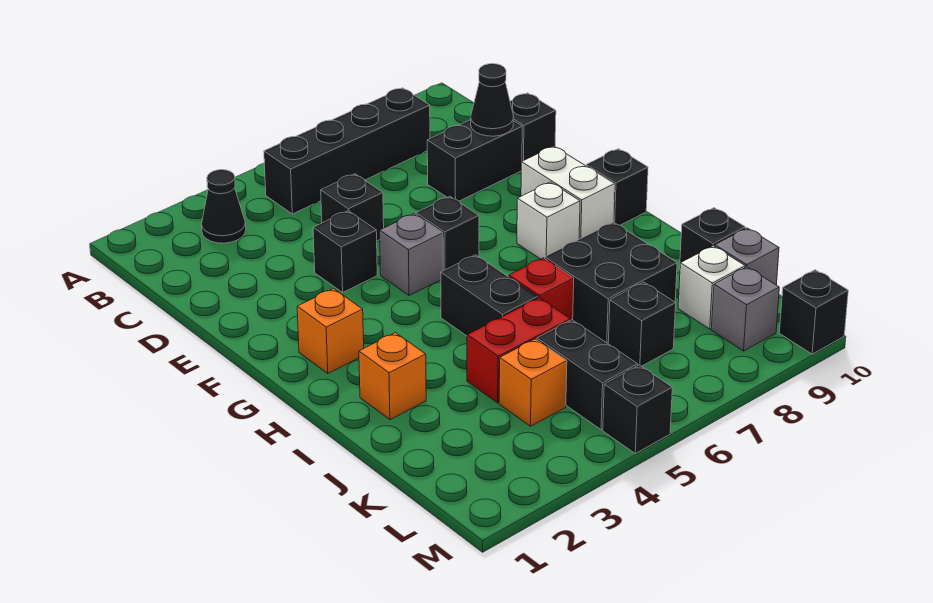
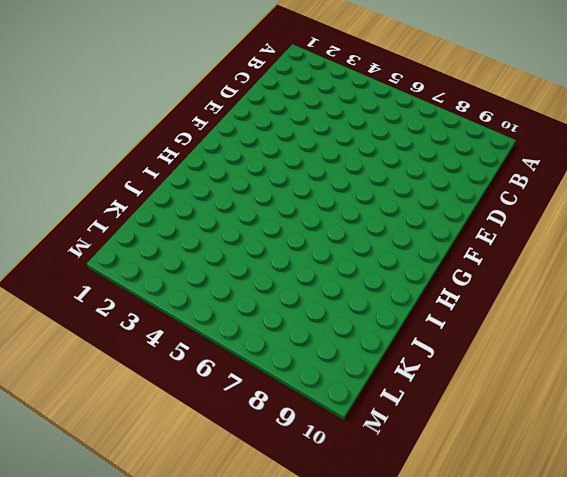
none -> black 1x1 cone [202,170,246,243]
none -> black 1x4 brick [264,88,430,214]
none -> black 1x1 brick [321,174,384,241]

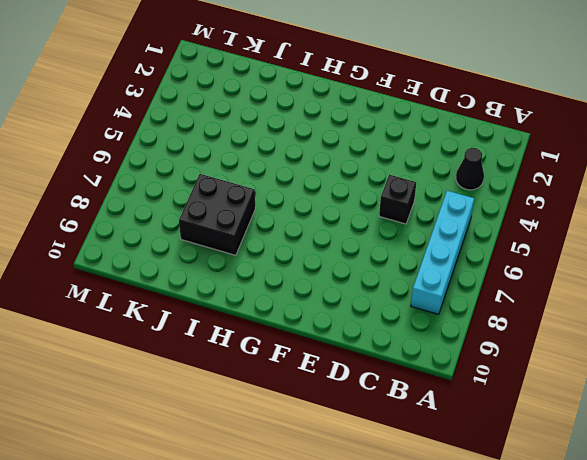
cyan 1x4 brick [411,191,474,314] -> black 1x4 brick [264,88,430,214]
none -> black 1x2 brick [427,120,522,201]
none -> black 1x1 brick [510,93,556,161]
none -> black 1x1 brick [313,211,377,292]

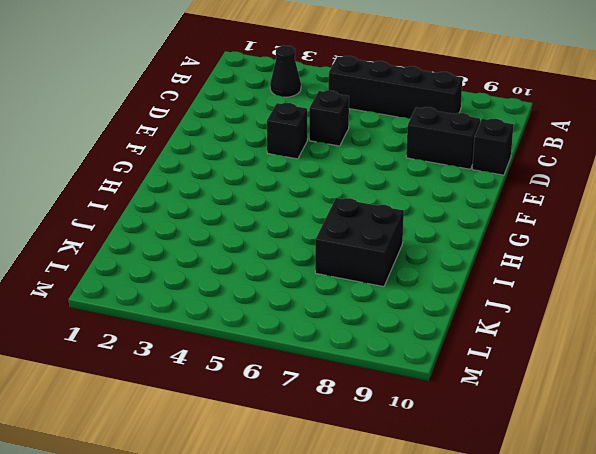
none -> grey 1x1 brick [380,214,443,296]
none -> black 1x1 brick [416,196,479,271]
none -> white 1x2 brick [521,146,614,239]

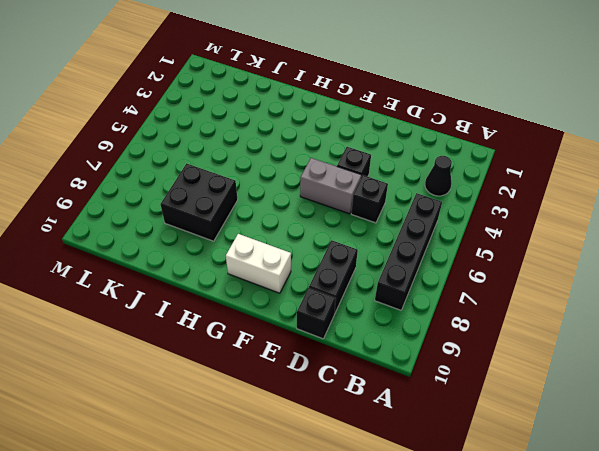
grey 1x2 brick [300,158,361,214] -> grey 1x1 brick [380,214,443,296]
none -> black 1x1 brick [416,196,479,271]
none -> orange 1x1 brick [297,289,364,373]
none -> white 1x1 brick [517,182,580,259]

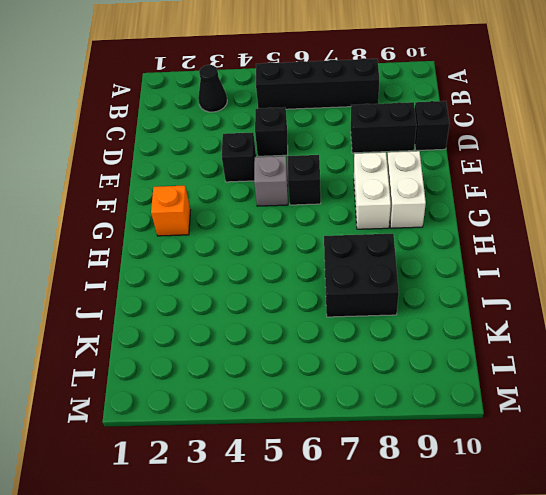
white 1x2 brick [354,152,391,229] -> white 1x1 brick [517,182,580,259]
none -> black 1x1 brick [586,149,648,225]
none -> black 1x2 brick [441,255,538,336]
none -> orange 1x1 brick [359,333,426,420]

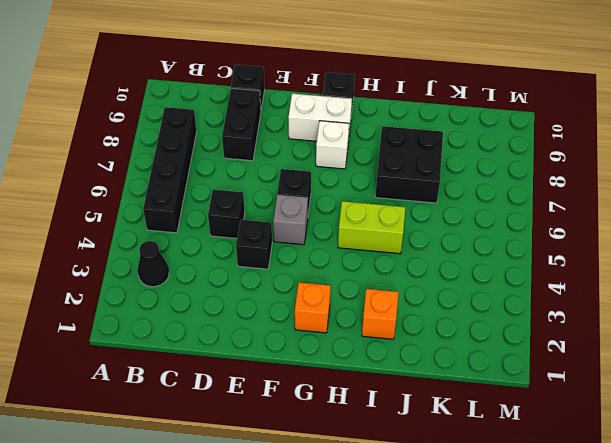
lime 1x2 brick [338,201,405,254] -> black 1x2 brick [441,255,538,336]
none -> red 1x1 brick [509,258,574,320]
none -> red 1x2 brick [467,298,570,403]
none -> black 1x1 brick [680,208,745,263]

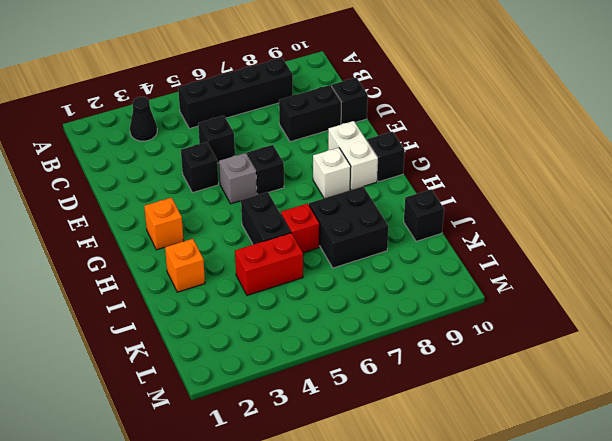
none -> orange 1x1 brick [499,339,567,426]
none -> black 1x2 brick [537,320,638,430]
none -> black 1x1 brick [608,282,676,366]

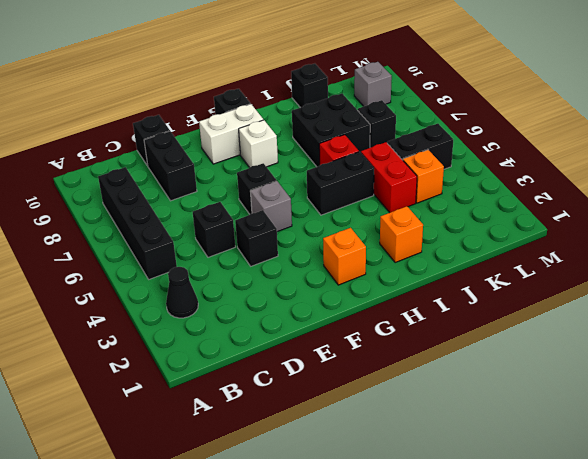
none -> white 1x1 brick [678,246,745,329]
none -> grey 1x1 brick [715,228,779,285]
none -> black 1x1 brick [603,365,672,453]

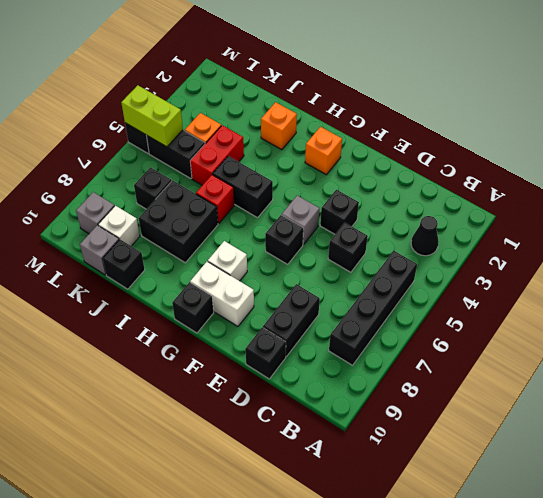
lime 1x2 brick [121,85,183,147] -> none
none -> black 1x1 brick [779,270,848,354]
none -> black 1x1 cone [471,64,514,136]

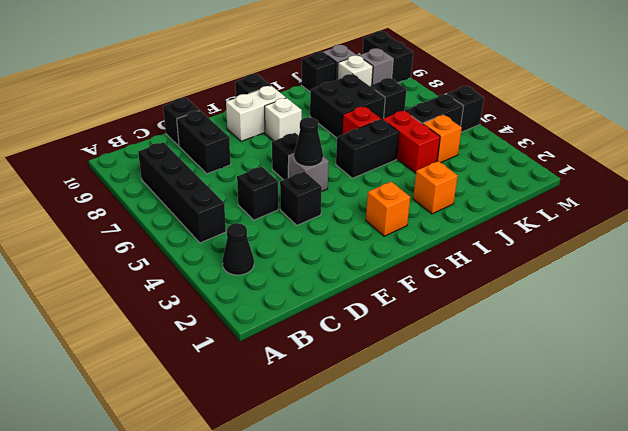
black 1x1 cone [294,117,323,166] -> black 1x1 cone moved to [471,64,514,136]
black 1x2 brick [363,31,413,83] -> black 1x1 brick [779,270,848,354]

